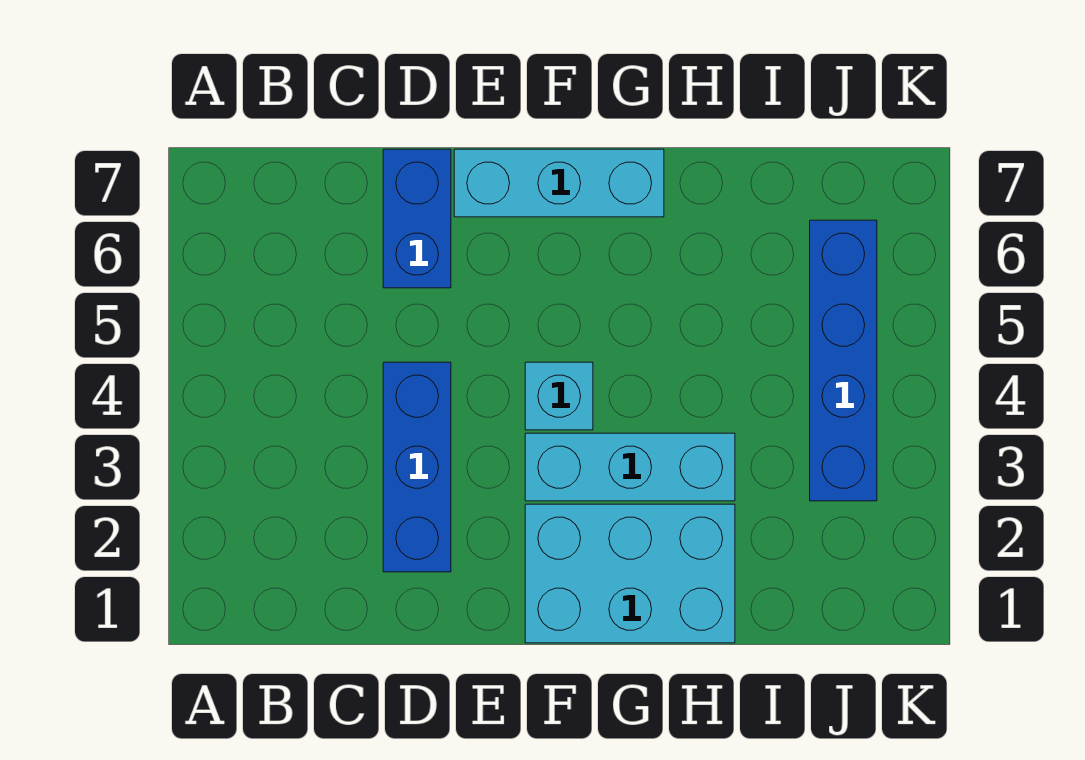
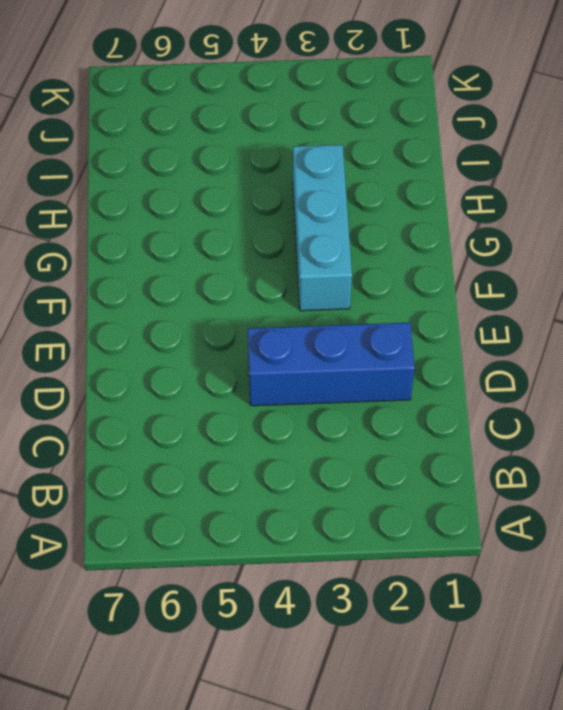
none -> blue 1x2 brick [383,149,451,288]
none -> cyan 1x3 brick [454,149,664,217]

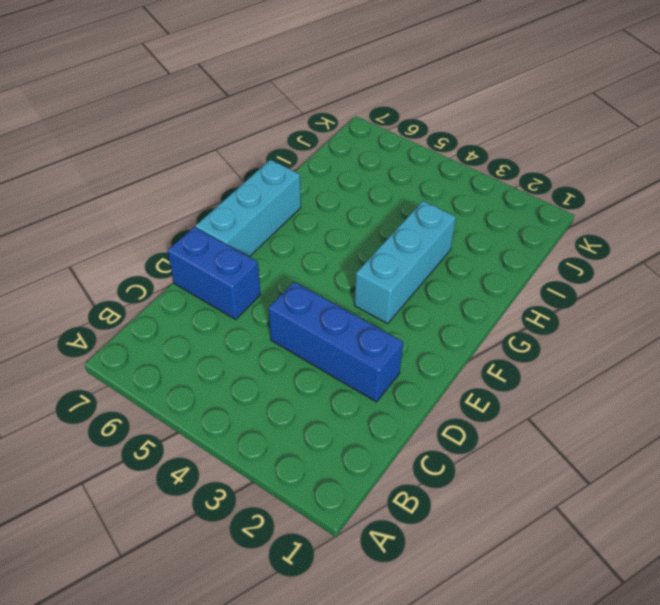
none -> cyan 2x3 brick [525,504,735,643]
none -> cyan 1x1 brick [525,362,593,430]

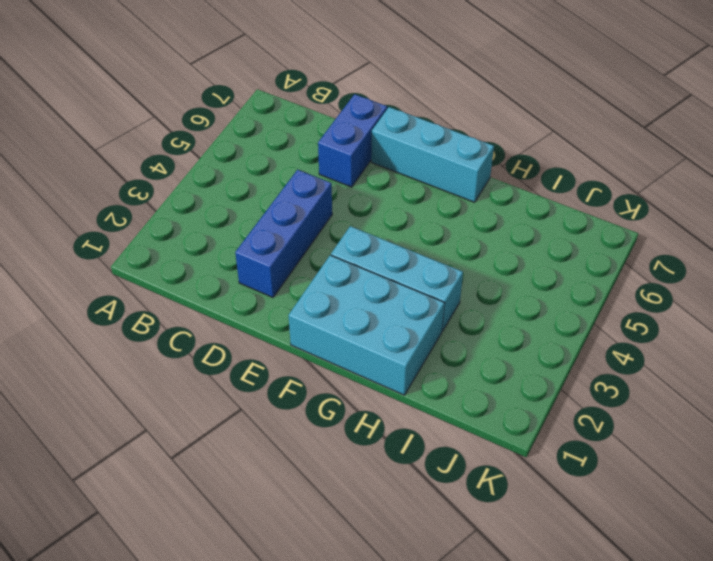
none -> cyan 1x1 brick [525,362,593,430]
none -> blue 1x4 brick [810,220,877,501]

